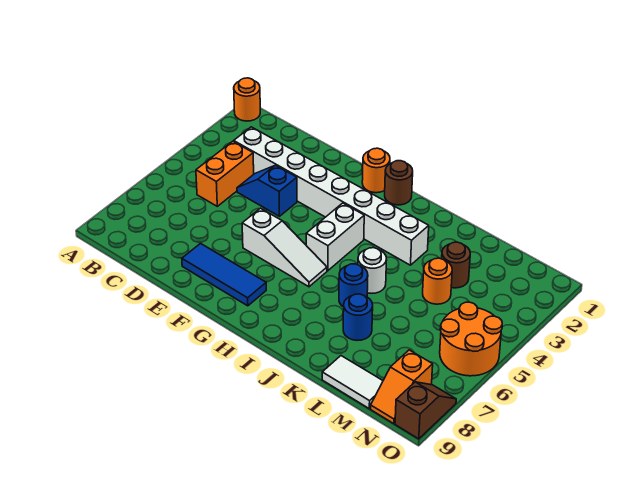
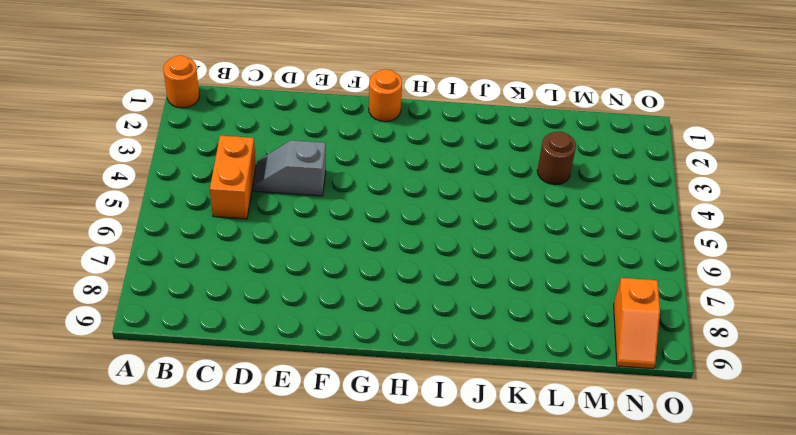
grey 1x2 slope [253,140,326,196] -> blue 1x2 slope [237,165,297,216]
none -> white 1x8 brick [234,127,429,265]
none -> blue 1x3 tile [182,244,266,306]
none -> white 1x3 slope [242,208,327,287]

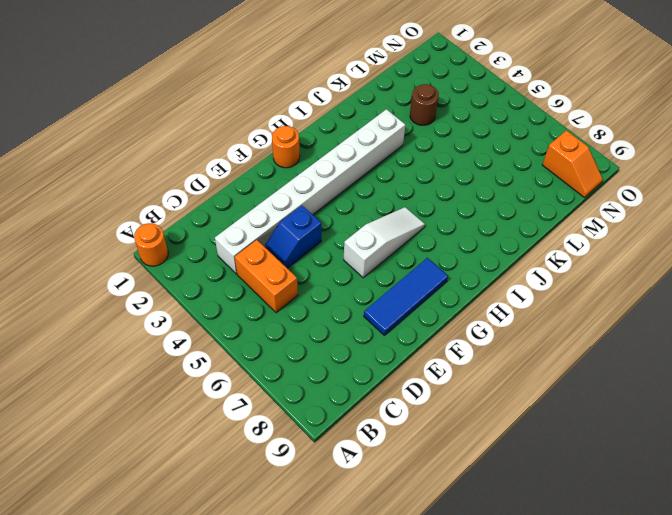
none -> brown 1x1 round brick [385,161,413,205]
none -> white 1x2 brick [306,203,364,271]
none -> white 1x1 round brick [358,248,387,293]

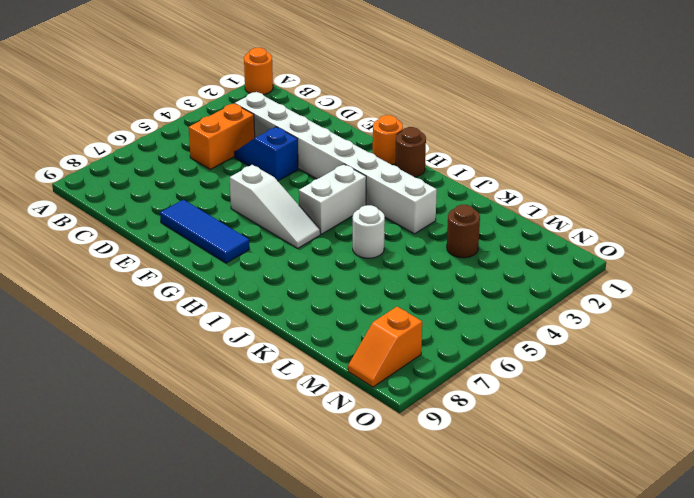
none -> blue 1x1 round brick [339,264,368,307]
none -> blue 1x1 round brick [343,294,373,340]
none -> orange 1x1 round brick [423,258,452,304]

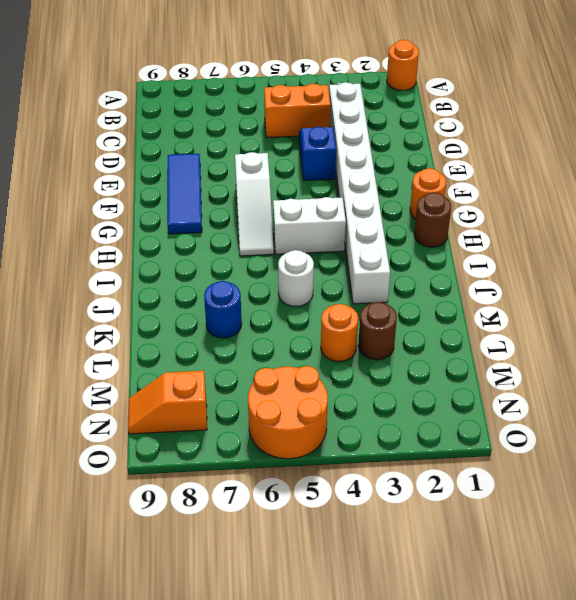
none -> blue 1x1 round brick [339,264,368,307]
none -> white 1x2 tile [322,356,383,408]
none -> brown 1x2 slope [395,382,456,439]

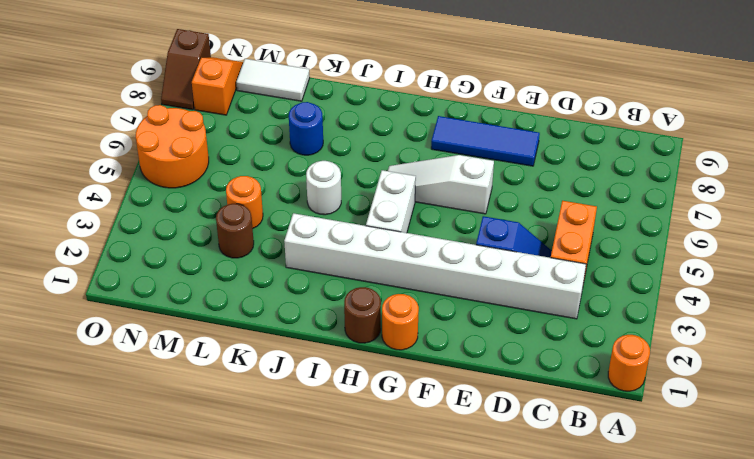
none -> blue 1x1 round brick [339,264,368,307]

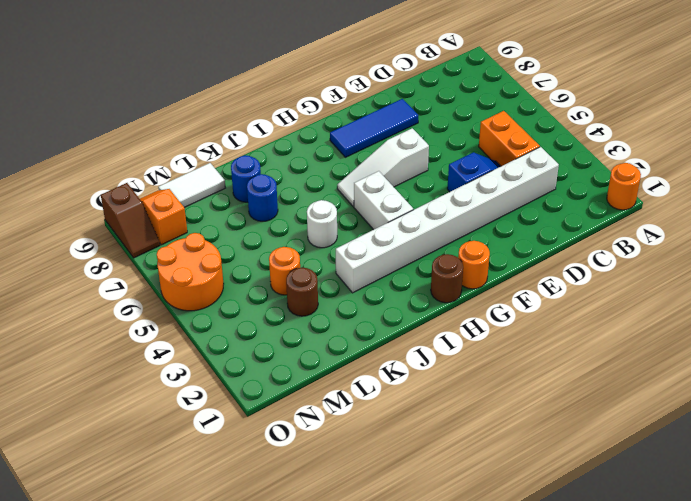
blue 1x1 round brick [231,155,261,202] -> blue 1x1 round brick moved to [339,264,368,307]

